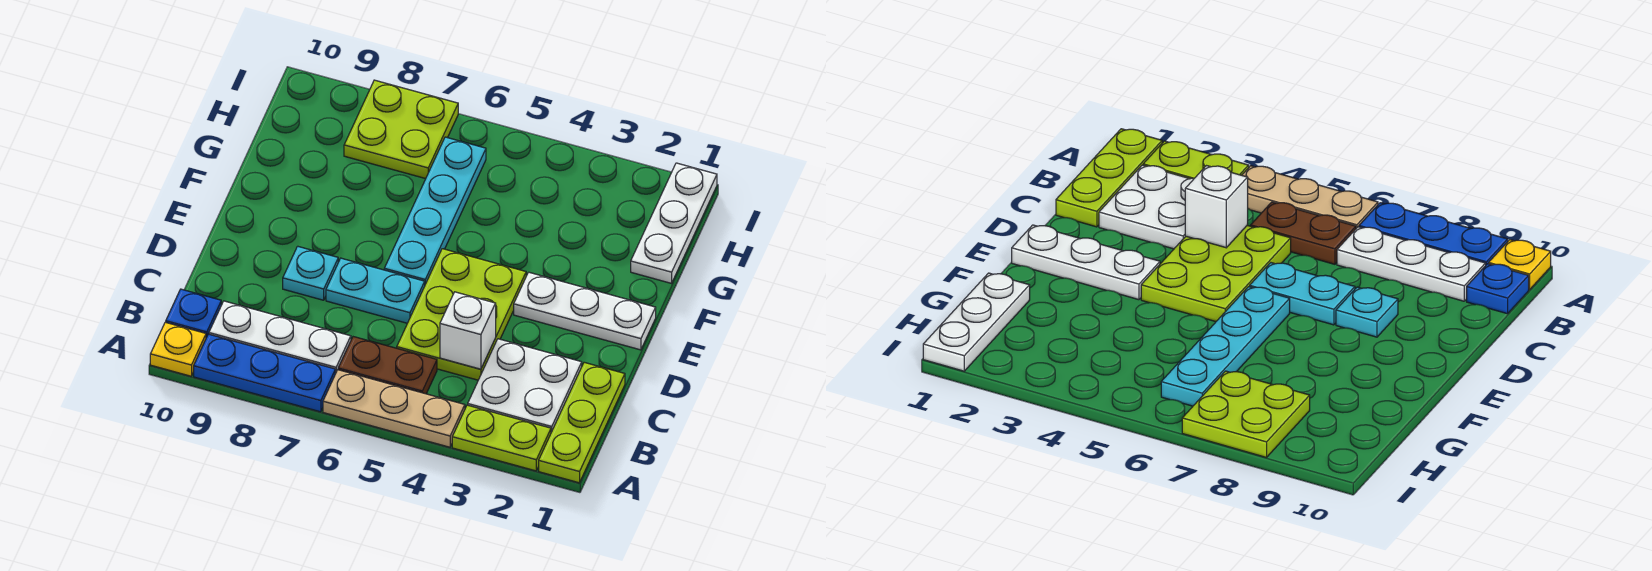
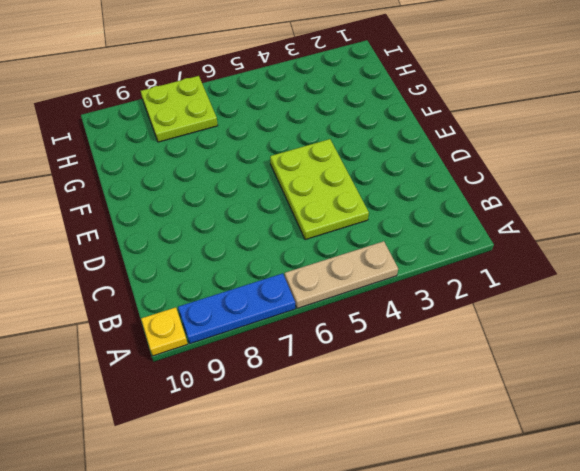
none -> lime 1x3 plate [539,362,625,483]
none -> lime 1x2 plate [452,405,551,471]
none -> white 2x2 plate [468,339,582,432]

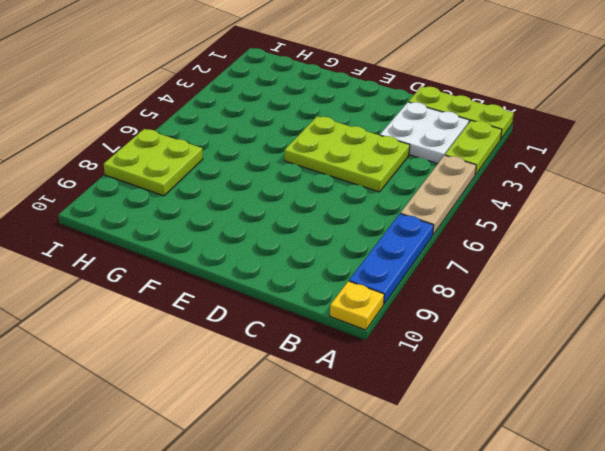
none -> brown 1x2 plate [338,337,437,394]
none -> white 1x3 plate [209,301,351,374]
none -> blue 1x1 plate [166,289,221,338]

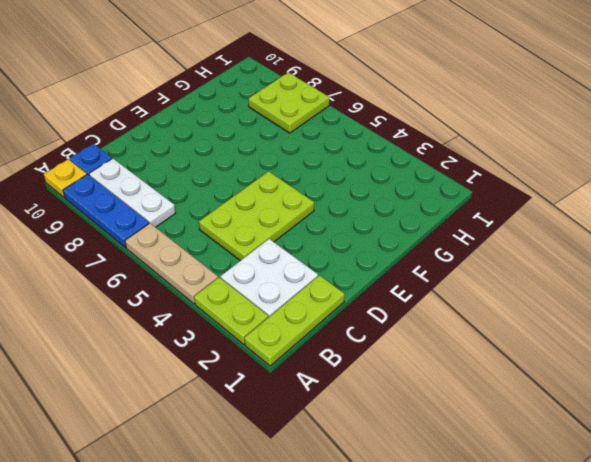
none -> brown 1x2 plate [338,337,437,394]
none -> cyan 1x2 plate [326,258,425,323]
none -> cyan 1x1 plate [283,246,338,300]

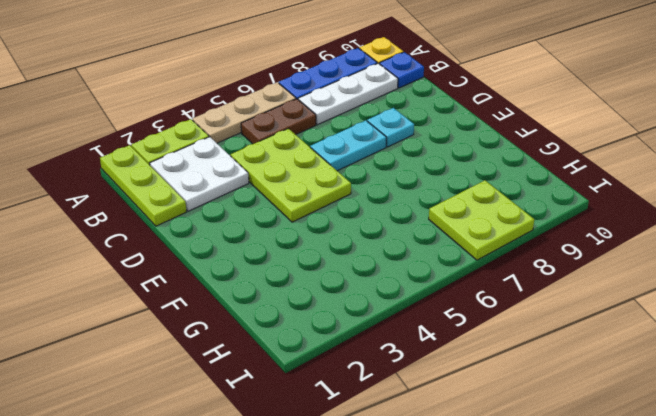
none -> white 1x3 plate [514,272,656,350]
none -> cyan 1x4 plate [384,137,486,284]
none -> white 1x3 plate [631,163,717,283]

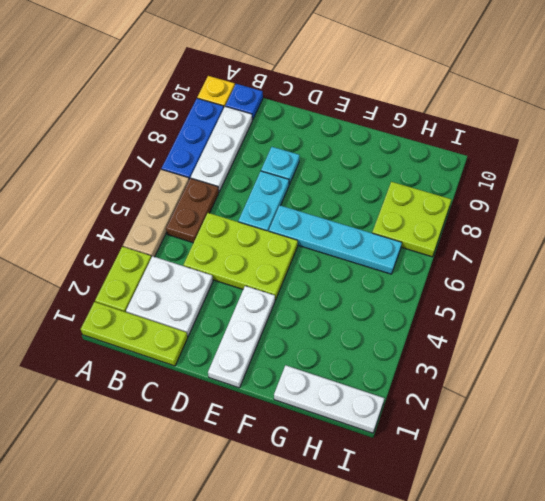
none -> white 1x1 brick [440,292,496,369]

